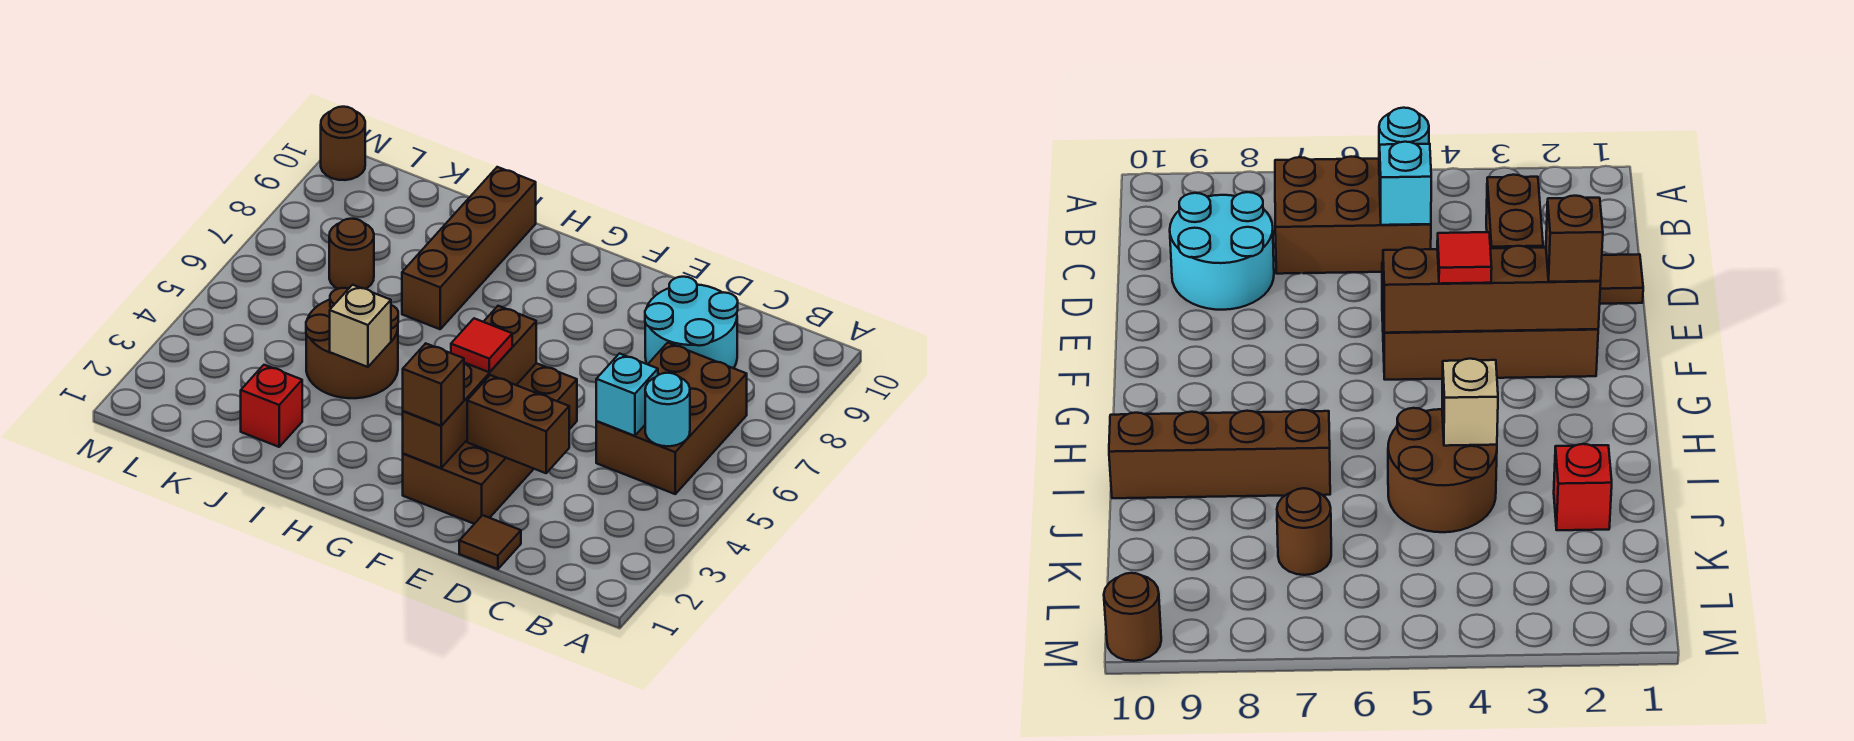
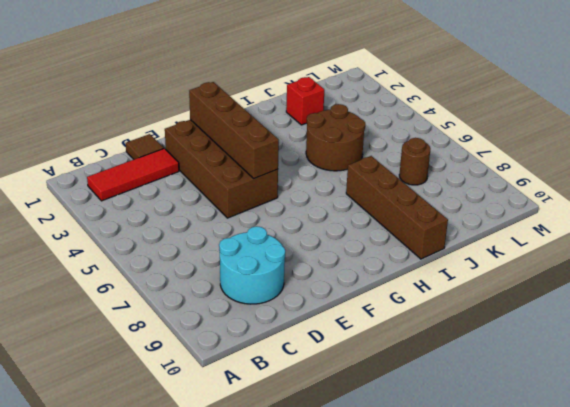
red 1x3 tile [87,148,179,201] -> none
none -> brown 2x3 brick [596,343,747,494]
none -> brown 1x1 round brick [321,107,365,180]
none -> cyan 1x1 round brick [645,373,690,446]

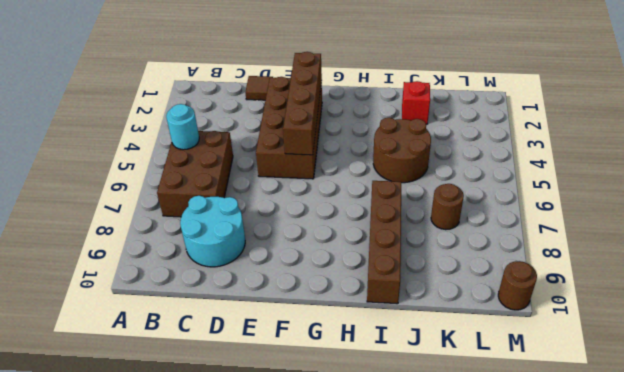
none -> cyan 1x1 brick [596,354,658,436]
none -> brown 1x2 brick [467,375,569,473]
none -> tan 1x1 brick [330,285,391,367]

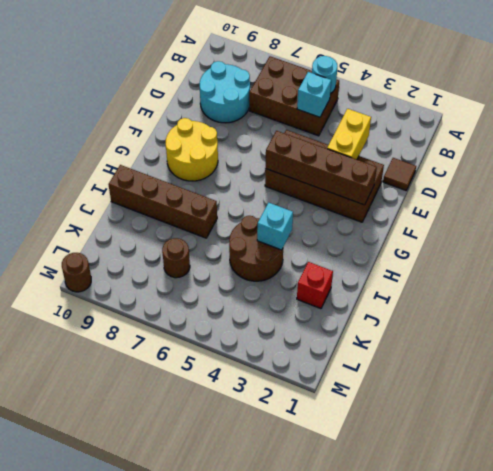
yellow 1x2 brick [327,109,371,159] -> brown 1x2 brick [467,375,569,473]
yellow 2x2 round brick [166,118,218,181] -> none
cyan 1x1 brick [257,203,293,250] -> tan 1x1 brick [330,285,391,367]
none -> brown 1x1 brick [403,343,464,426]
none -> red 1x1 tile [451,318,512,372]

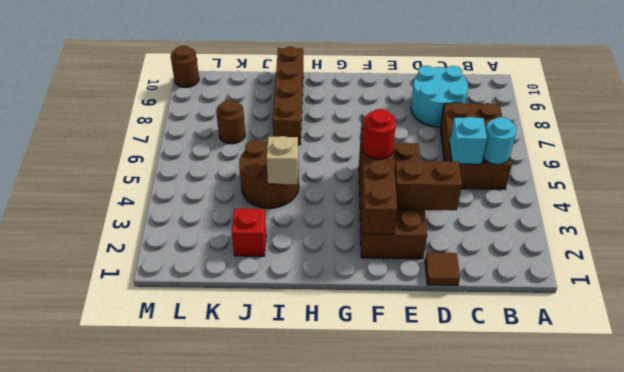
red 1x1 round brick [363,109,396,159] -> red 1x1 tile [451,318,512,372]
none -> brown 1x1 brick [403,343,464,426]

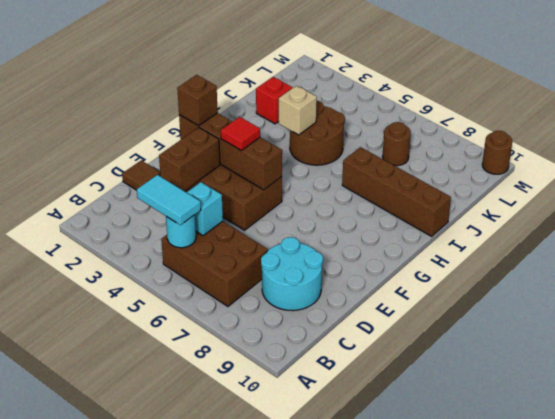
cyan 1x2 tile [137,175,201,225] -> none

